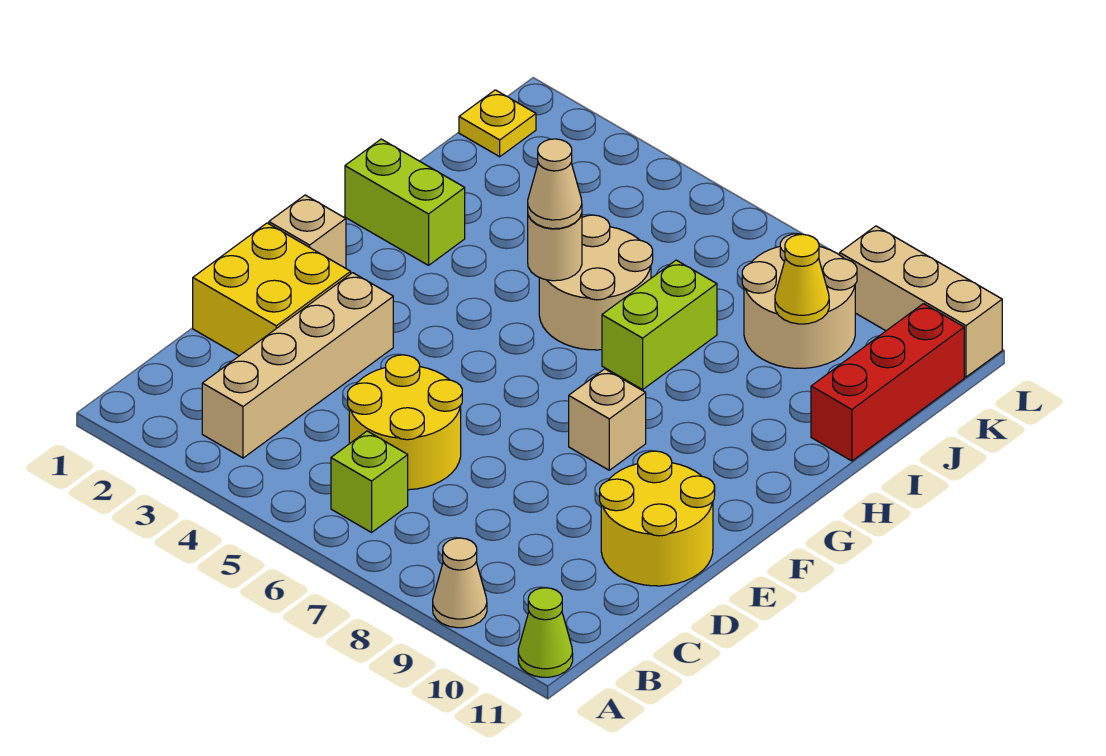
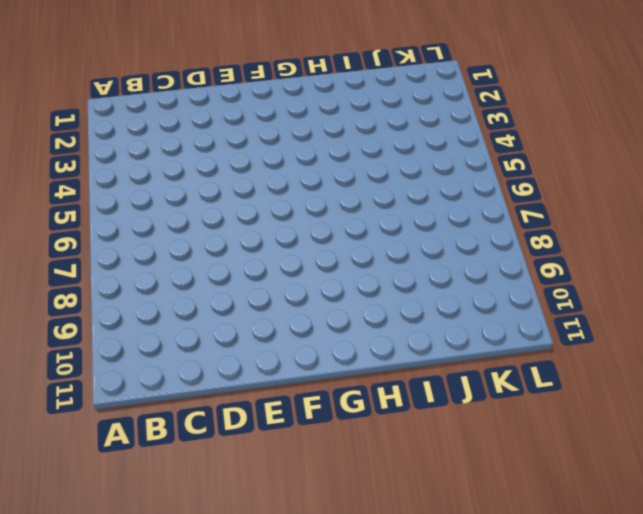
none -> tan 1x1 cone [433,538,487,628]
none -> lime 1x1 cone [518,588,573,677]
none -> tan 1x4 brick [202,273,393,458]

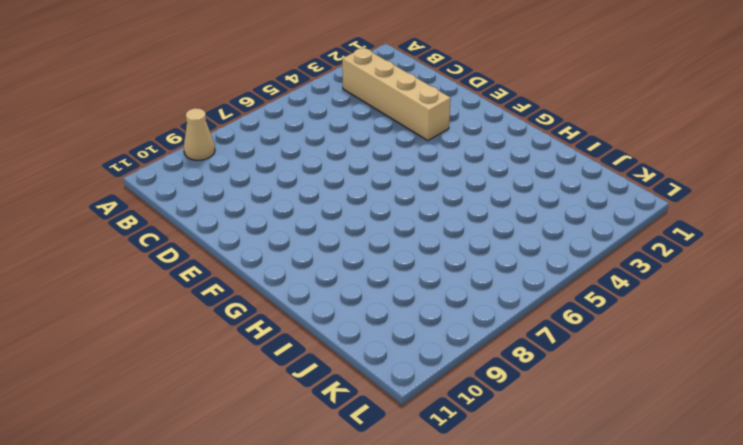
none -> lime 1x1 cone [518,588,573,677]
none -> lime 1x1 brick [331,431,408,532]
none -> yellow 2x2 round brick [348,355,462,490]

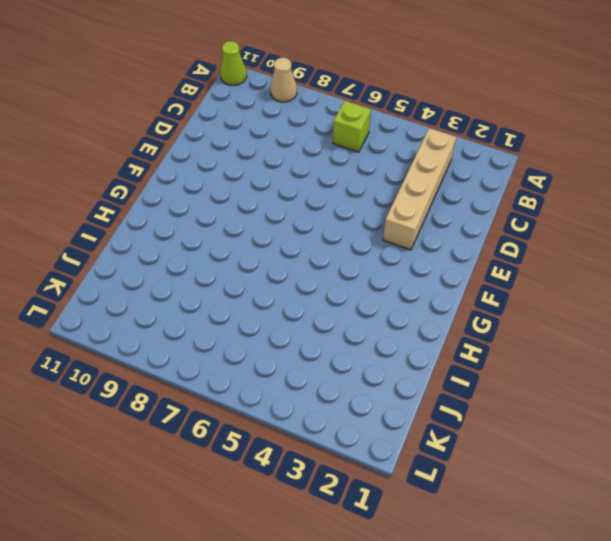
none -> yellow 2x2 round brick [348,355,462,490]
none -> yellow 2x2 brick [193,223,351,356]
none -> yellow 2x2 round brick [600,451,715,586]

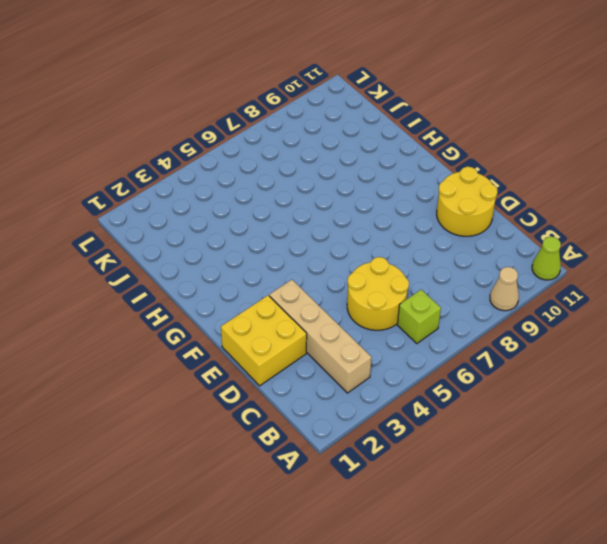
none -> tan 1x1 brick [269,195,346,268]
none -> tan 1x1 brick [569,369,646,470]
none -> lime 1x2 brick [345,139,465,265]

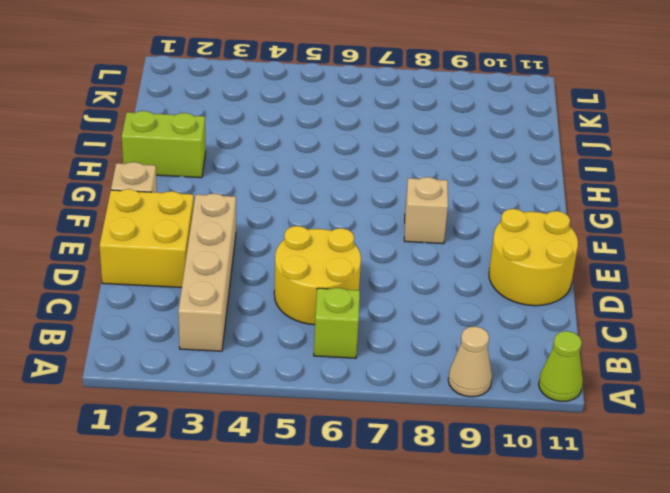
none -> tan 2x2 round brick [539,215,653,350]
none -> lime 1x2 brick [602,260,717,390]
none -> red 1x3 brick [811,304,964,461]

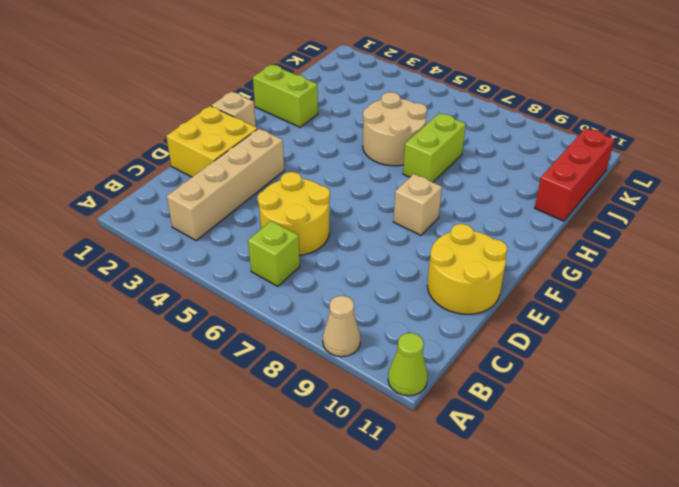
none -> tan 2x2 round brick [742,234,857,368]
none -> yellow 1x1 plate [459,90,536,157]
none -> tan 1x3 brick [840,226,1002,377]

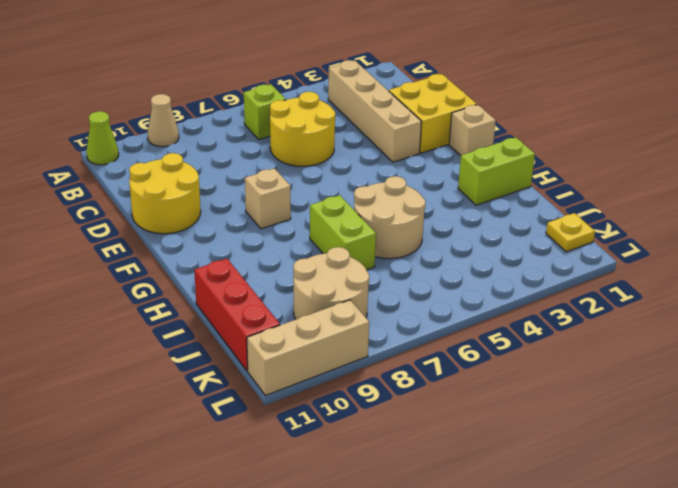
none -> tan 1x1 round brick [528,214,582,281]
none -> yellow 1x1 cone [775,234,829,324]
none -> tan 1x1 cone [528,139,582,229]

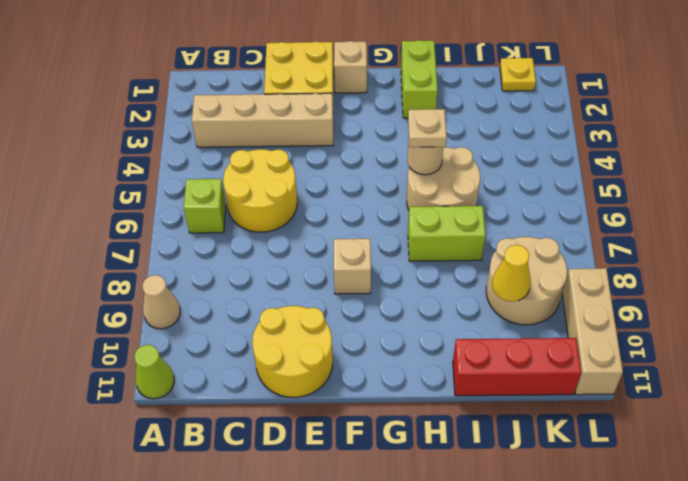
tan 1x1 plate [408,109,447,147] -> tan 1x1 cone [528,139,582,229]

